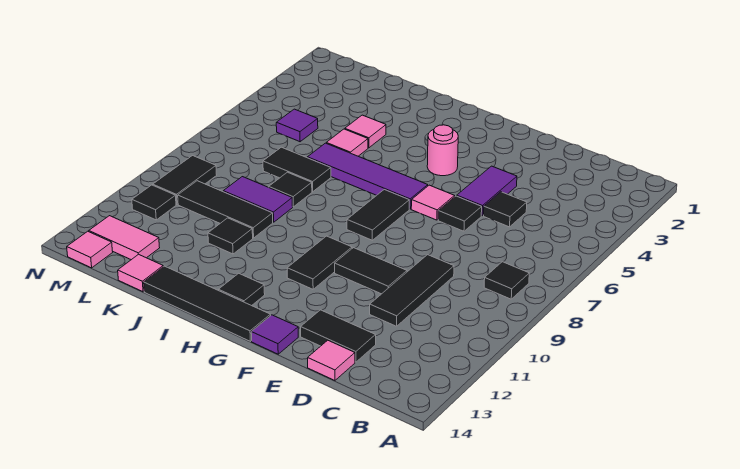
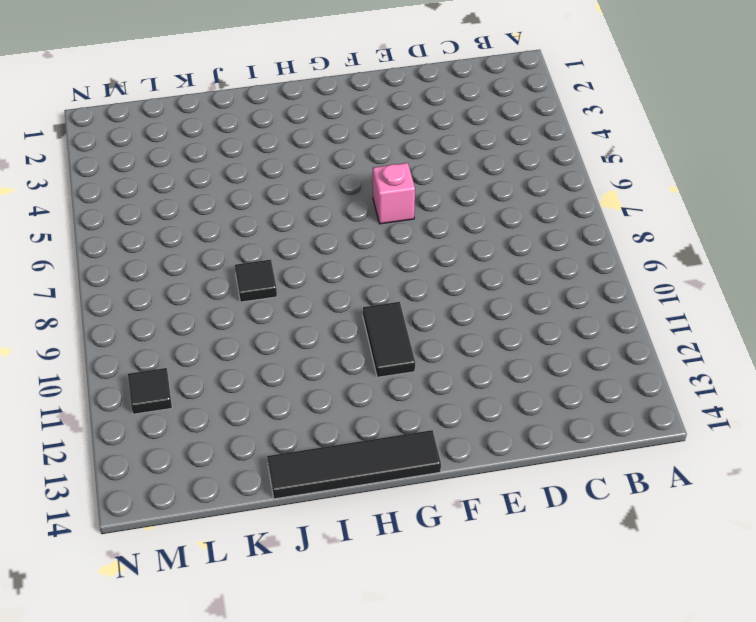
pink 1x1 brick [373,163,415,224] -> pink 1x1 tile [411,185,455,220]
none -> black 1x1 tile [484,262,529,299]
none -> black 1x1 tile [484,192,527,227]
none -> black 1x3 tile [370,255,454,326]

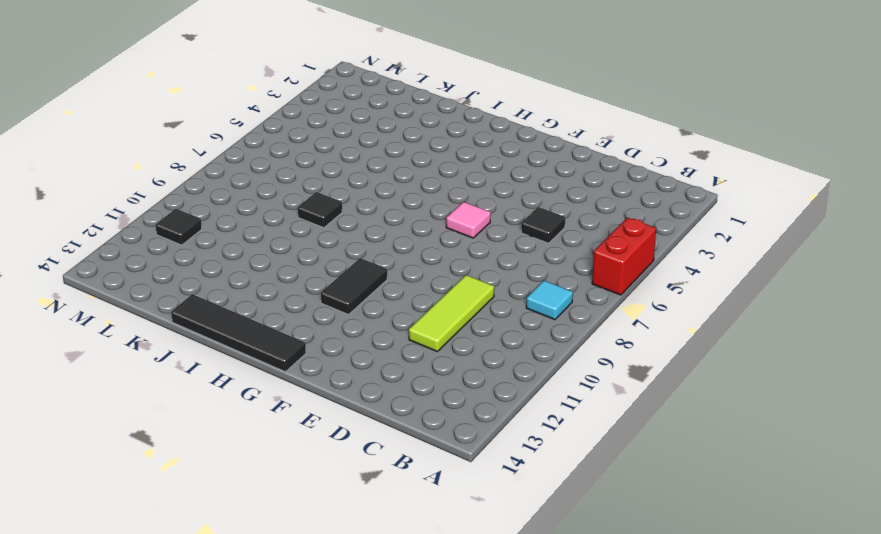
red 1x2 brick [592,217,656,295] -> none
cyan 1x1 tile [526,281,573,320] -> black 1x1 tile [484,262,529,299]
lime 1x3 tile [409,275,494,352] -> black 1x3 tile [370,255,454,326]
none -> black 1x2 tile [301,310,376,362]
none -> pink 1x1 tile [308,340,355,380]
none -> purple 1x2 tile [457,166,517,216]

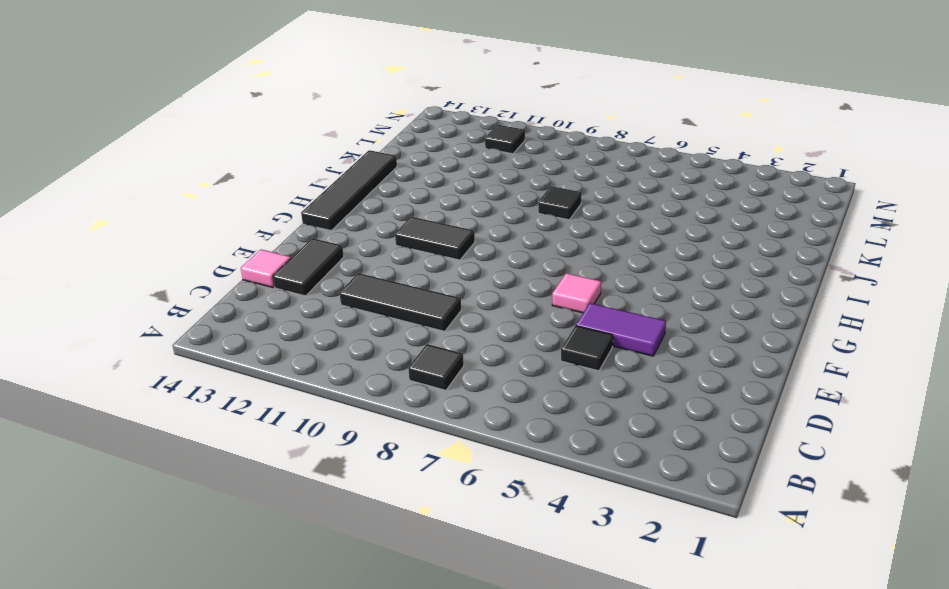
none -> black 1x1 tile [438,196,482,231]
none -> black 1x2 tile [335,248,407,294]
none -> purple 1x1 tile [251,315,298,354]

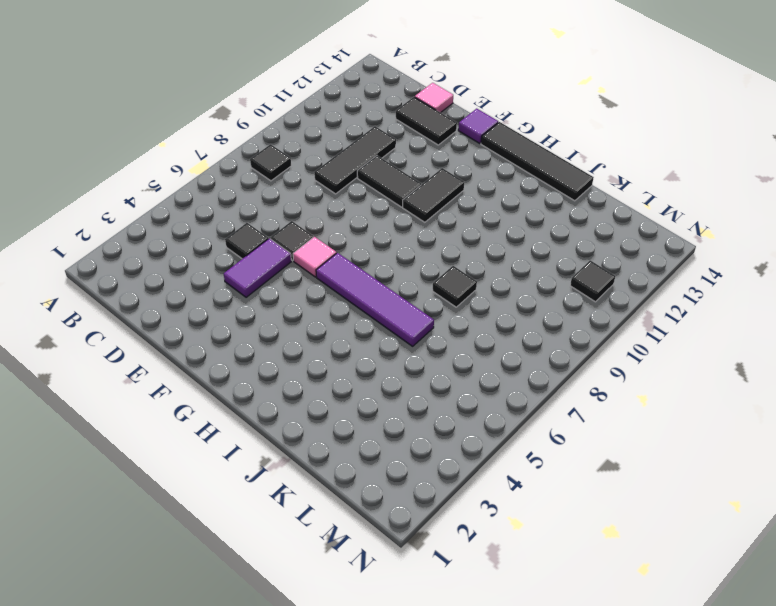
none -> pink 1x1 round brick [427,125,458,176]
none -> black 1x2 tile [347,190,409,240]
none -> black 1x1 tile [218,273,265,306]

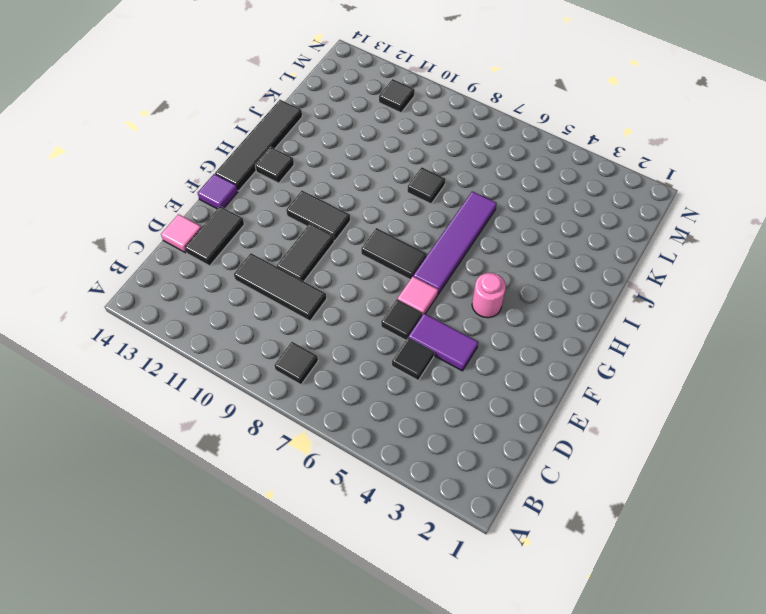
none -> pink 1x1 tile [345,115,386,148]
none -> pink 1x1 tile [326,129,368,156]
none -> black 1x2 tile [263,147,331,192]

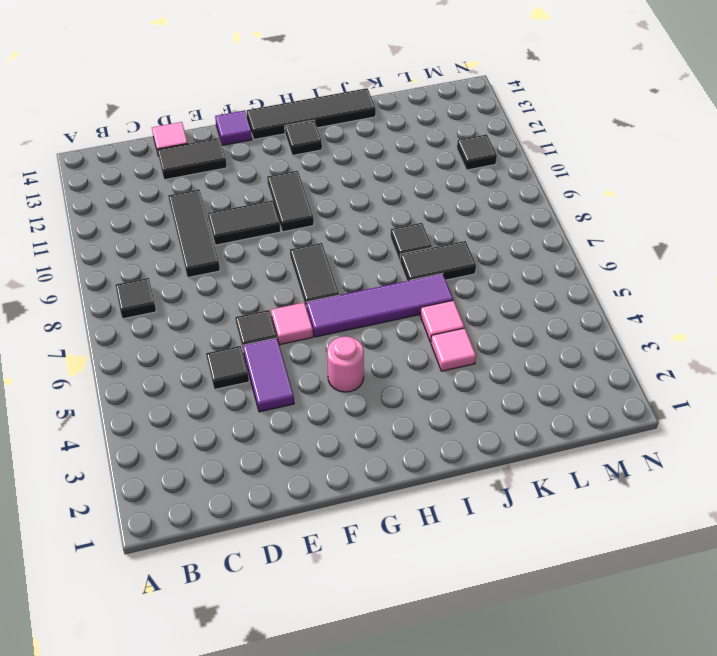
none -> purple 1x2 tile [223,177,293,222]
none -> black 1x3 tile [178,181,273,238]
none -> black 1x1 tile [208,218,253,254]

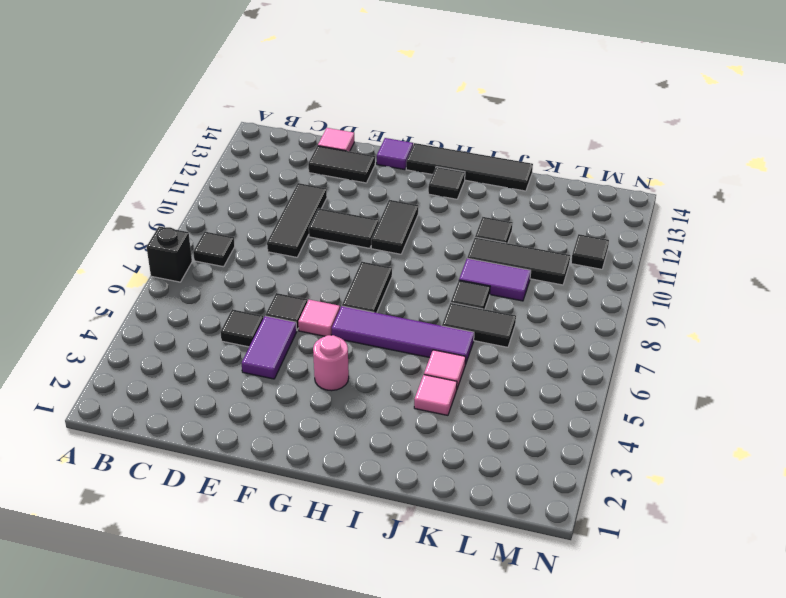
black 1x1 brick [147,226,192,282] -> none
none -> pink 1x1 tile [118,254,163,292]
none -> purple 1x1 tile [276,109,318,142]
none -> pink 1x2 tile [89,216,160,260]

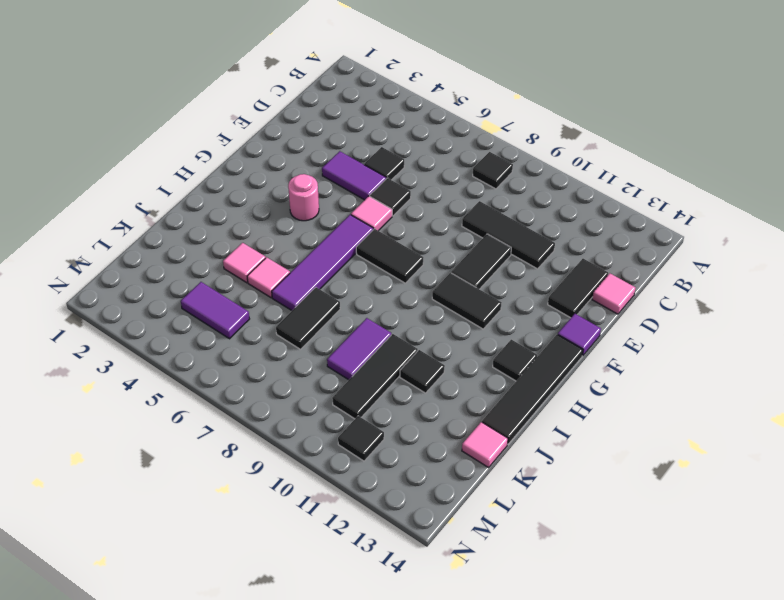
purple 1x2 tile [181,282,249,339] -> purple 1x1 tile [276,109,318,142]
none -> black 1x1 tile [269,172,312,207]
none -> pink 1x2 tile [89,216,160,260]
none -> black 1x2 tile [153,156,216,204]

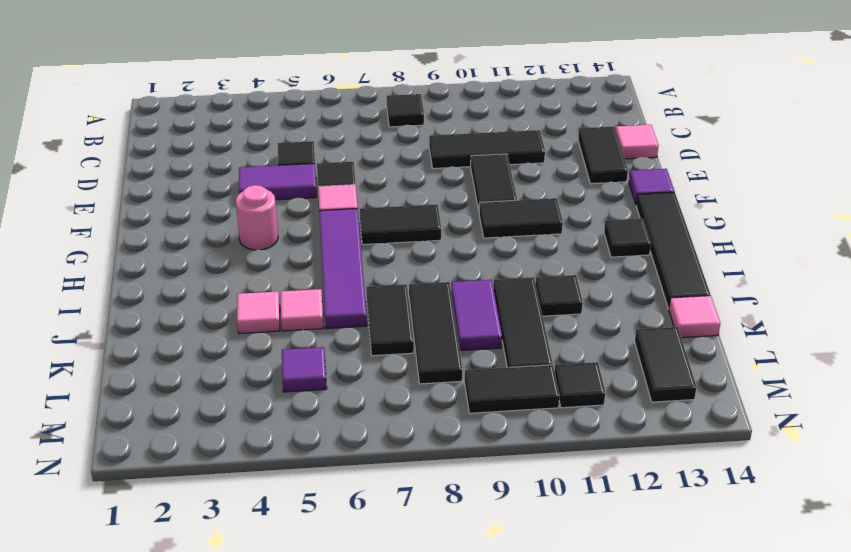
black 1x3 tile [409,282,462,384] -> black 1x1 tile [269,172,312,207]
black 1x2 tile [635,327,696,402] -> pink 1x2 tile [89,216,160,260]
none -> pink 1x1 tile [67,231,113,268]

